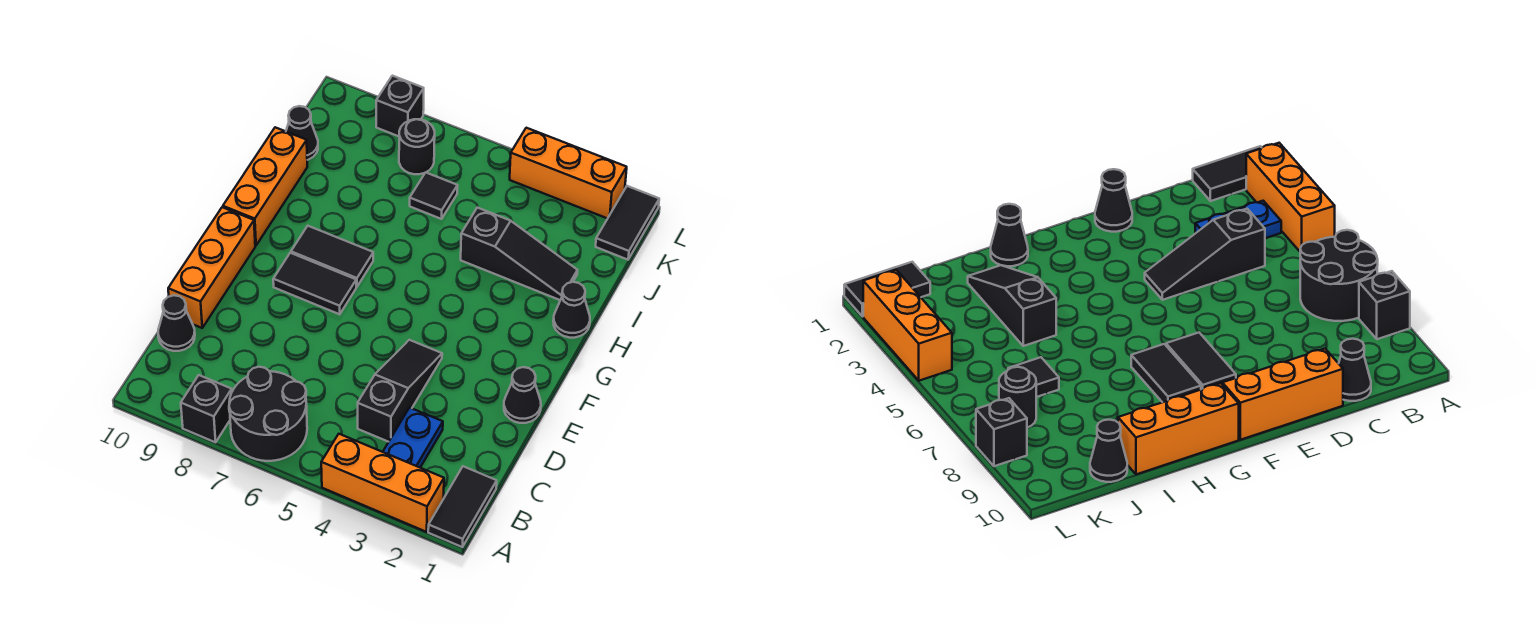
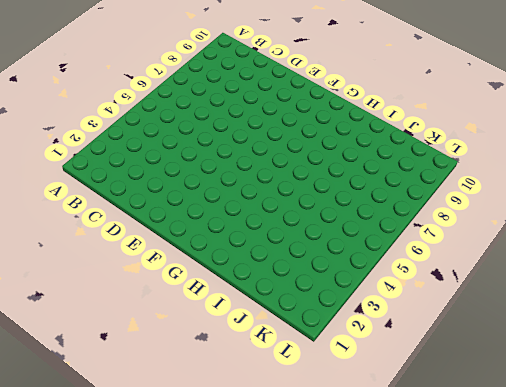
none -> black 1x2 tile [428,466,497,547]
none -> orange 1x3 brick [321,434,444,532]
none -> black 2x2 round brick [229,367,307,461]

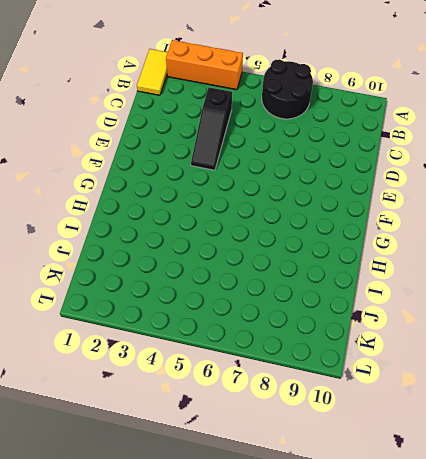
yellow 1x2 tile [137,49,168,95] -> black 1x2 tile [428,466,497,547]
none -> black 1x1 brick [181,375,232,442]
none -> blue 1x2 plate [383,408,443,467]
none -> black 1x1 cone [158,295,195,351]

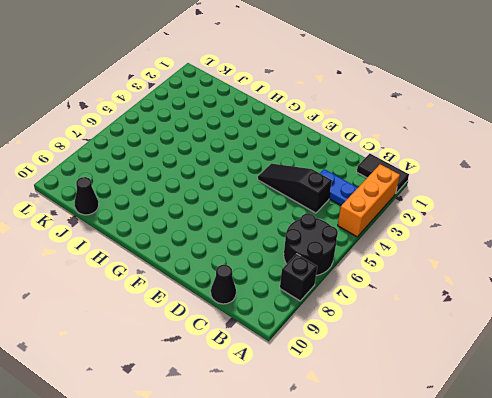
none -> orange 1x3 brick [168,207,255,328]
none -> black 1x1 cone [504,367,541,423]
none -> black 1x2 tile [273,253,356,314]

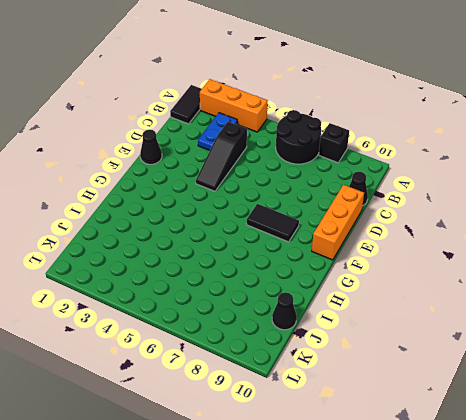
none -> black 1x2 tile [291,226,373,287]
none -> orange 1x3 brick [223,127,307,246]
none -> black 1x1 cone [553,282,590,338]

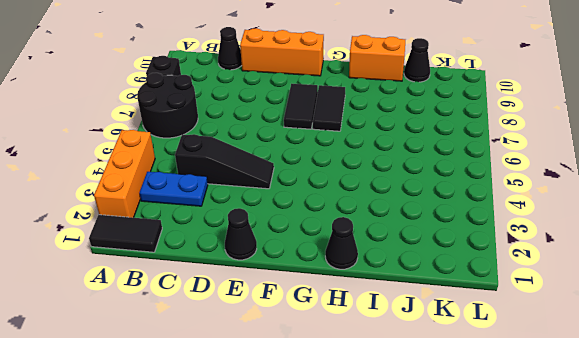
orange 1x2 brick [349,35,405,81] -> orange 1x3 brick [223,127,307,246]
none -> black 1x3 slope [461,208,577,300]
none -> black 1x1 tile [410,172,458,219]
none -> black 1x2 tile [596,186,659,260]

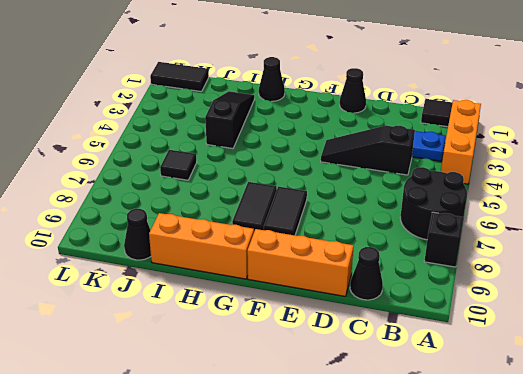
none -> black 1x1 round brick [399,119,435,174]
none -> orange 1x3 brick [510,128,627,219]
none -> black 1x1 brick [376,76,424,136]

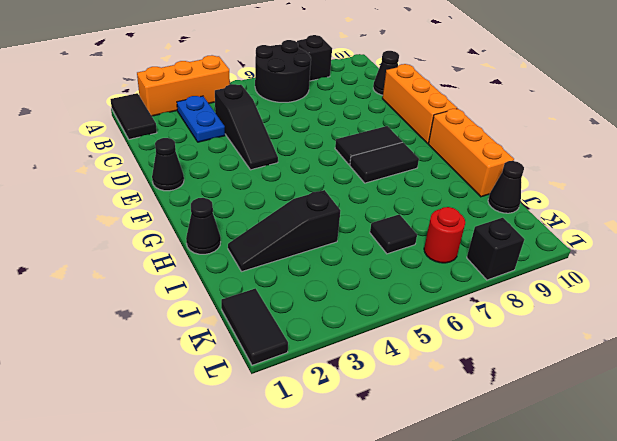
red 1x1 round brick [424,207,465,263] -> black 1x1 round brick [399,119,435,174]
none -> orange 1x3 brick [510,128,627,219]

